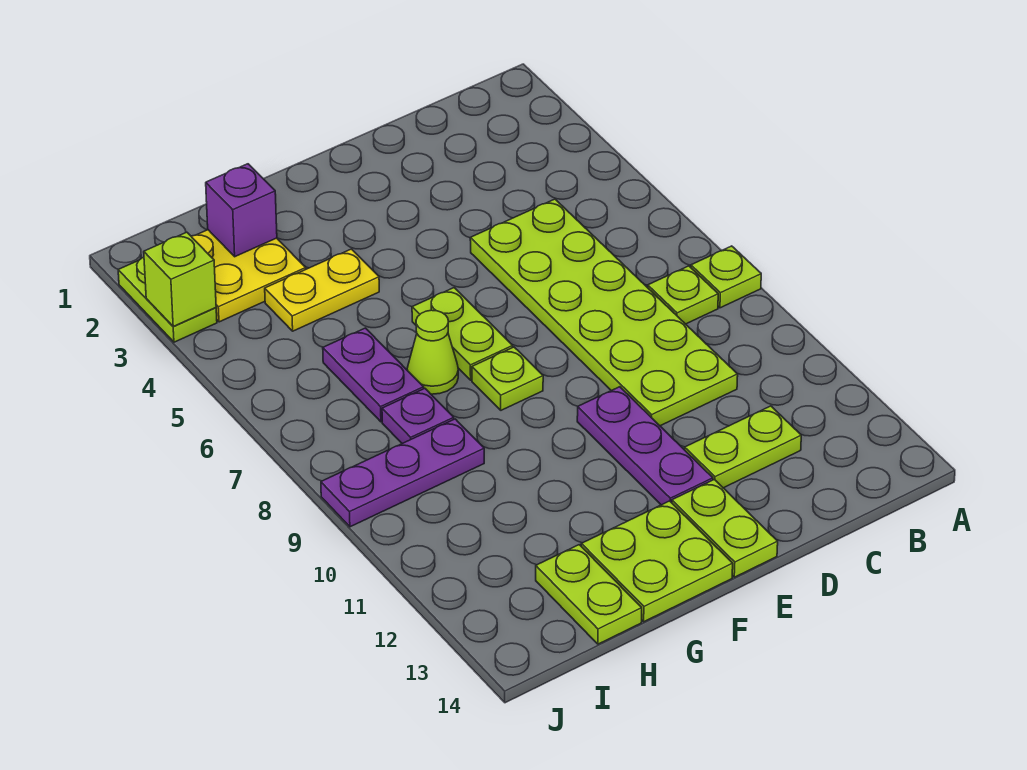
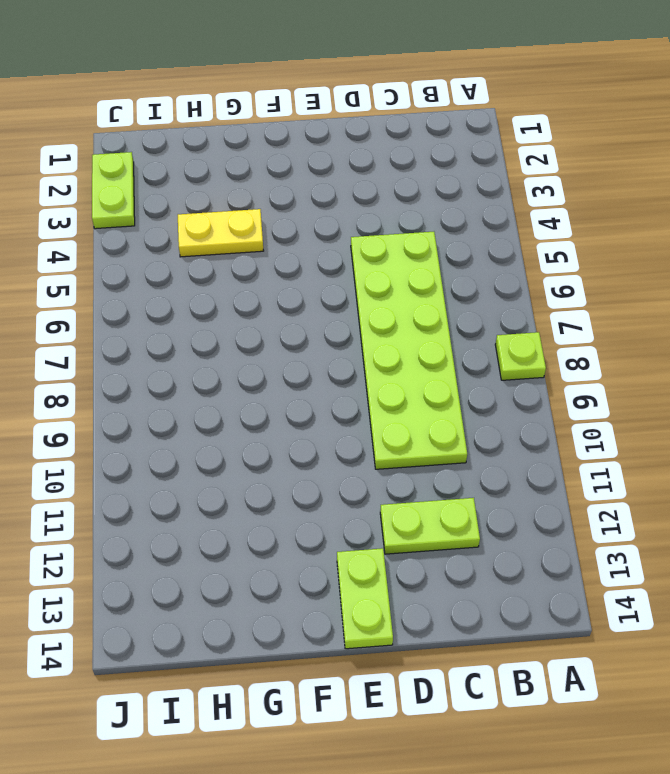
none -> lime 1x1 plate [648,266,718,324]
none -> purple 1x3 plate [577,387,713,505]
none -> lime 1x2 plate [412,288,513,380]

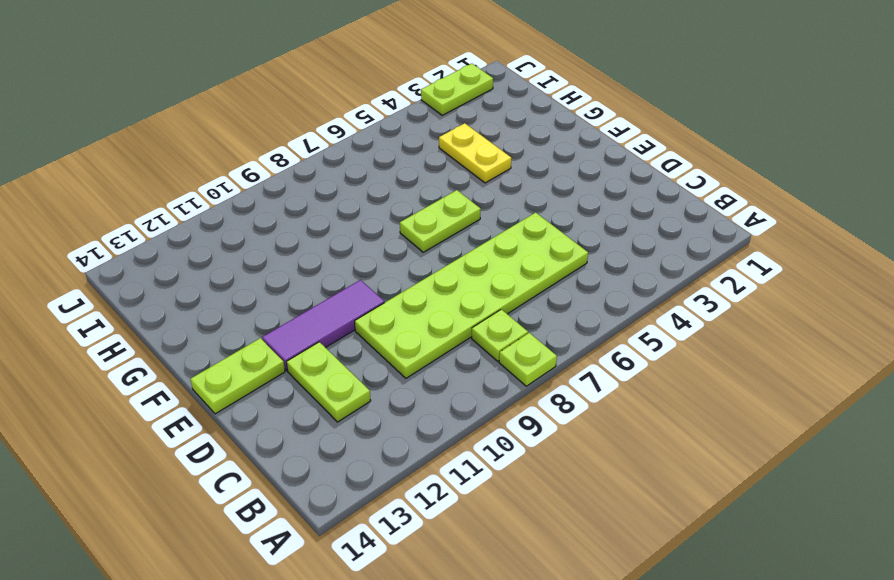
purple 1x3 tile [262,280,384,371] -> purple 1x3 plate [577,387,713,505]
none -> lime 1x1 plate [472,347,543,410]
none -> lime 2x2 plate [581,501,733,622]
none -> lime 1x1 cone [407,310,458,394]

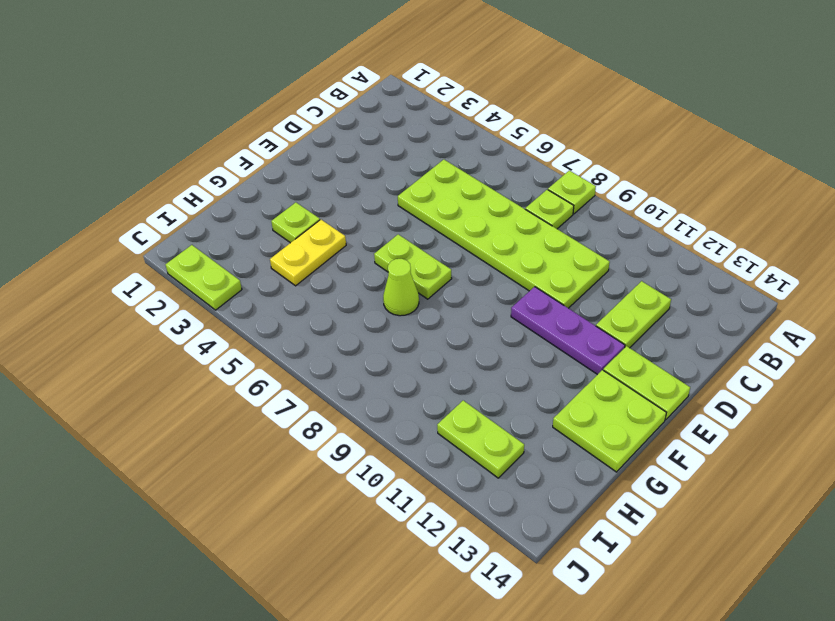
lime 1x1 plate [271,202,320,243] -> lime 1x1 plate moved to [472,347,543,410]
lime 1x2 plate [437,400,524,478] -> lime 1x2 plate moved to [536,545,642,644]
none -> yellow 2x2 plate [191,230,306,322]
none -> purple 1x2 plate [323,328,424,422]
none -> purple 1x1 plate [382,388,454,443]

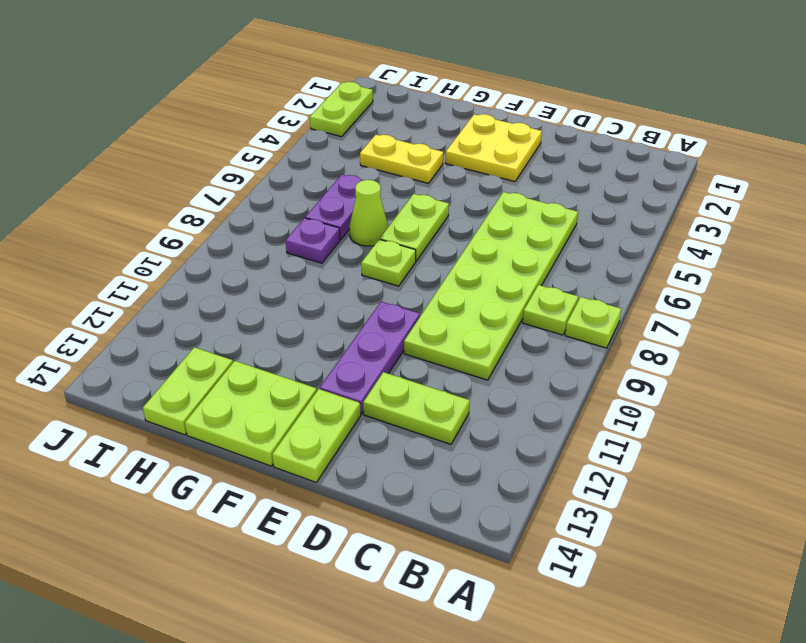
yellow 2x2 plate [446,114,542,182] -> yellow 2x2 plate moved to [191,230,306,322]
none -> purple 1x3 plate [321,419,484,527]
none -> purple 1x1 brick [206,164,277,257]
none -> lime 1x1 brick [144,232,216,326]

